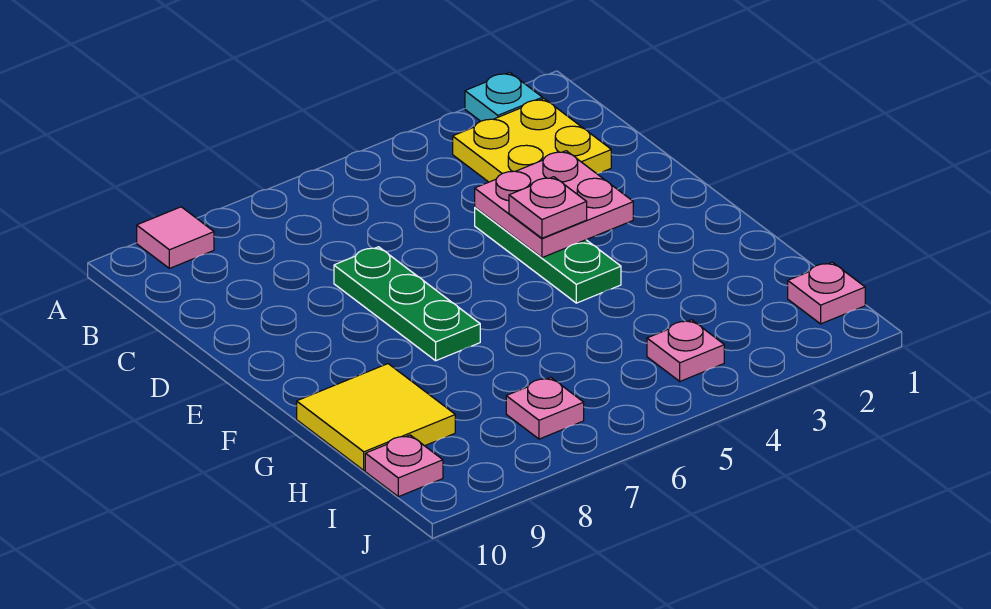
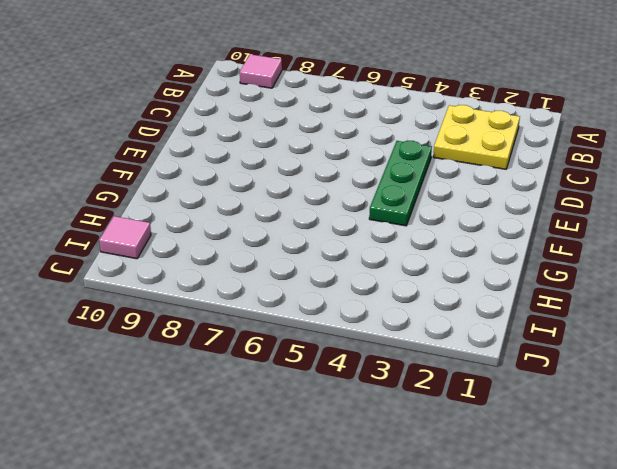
pink 1x1 tile [99,216,151,259] -> pink 1x1 plate [365,435,443,497]
none -> cyan 1x1 plate [465,72,543,121]
none -> green 1x3 plate [334,247,480,361]
none -> yellow 2x2 tile [297,364,455,470]

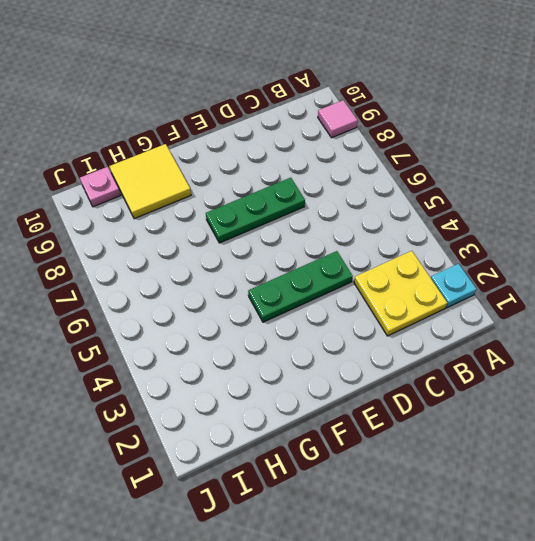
none -> pink 1x1 plate [788,262,865,324]
none -> pink 1x1 plate [647,320,724,381]
none -> pink 1x1 plate [506,377,584,439]

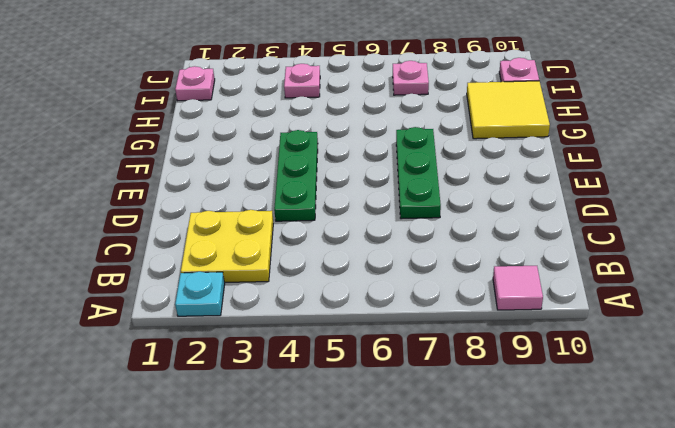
none -> pink 2x2 plate [475,151,633,258]
none -> pink 1x1 plate [509,177,587,238]

